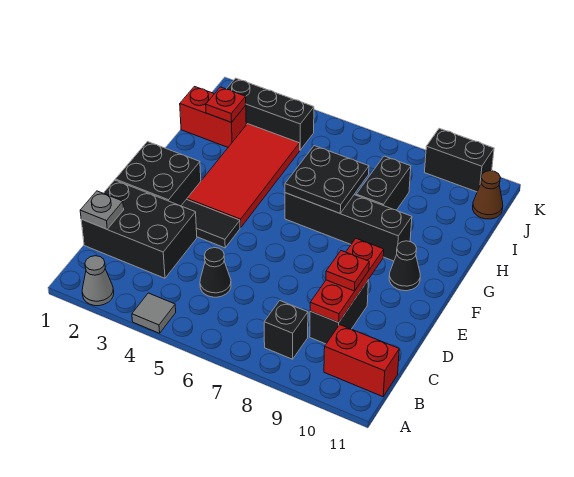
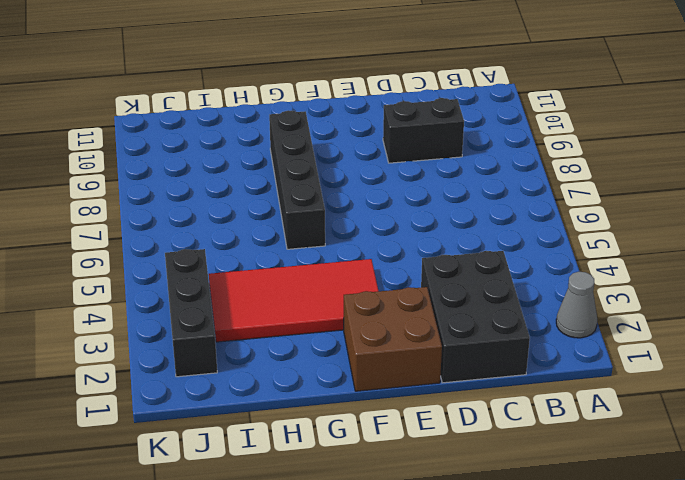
brown 2x2 brick [344,287,442,391] -> black 2x2 brick [115,142,201,206]
none -> grey 1x1 tile [132,293,176,333]
none -> black 1x1 brick [264,301,308,359]
none -> red 1x2 brick [324,325,399,397]

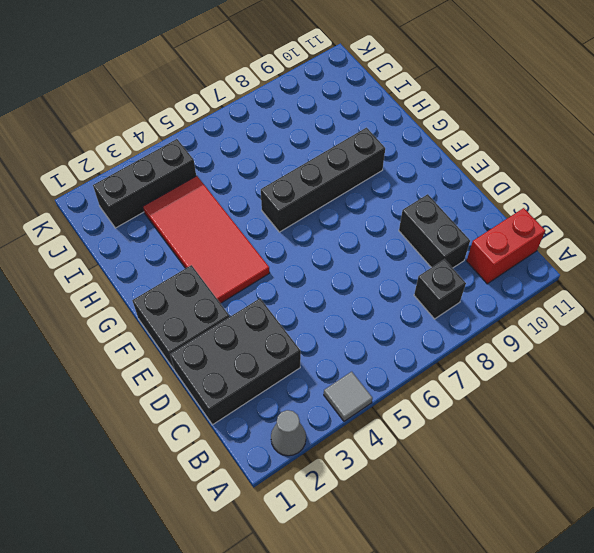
none -> black 1x1 cone [200,248,231,297]
none -> black 1x2 tile [181,200,240,248]
none -> black 1x1 cone [389,241,420,291]

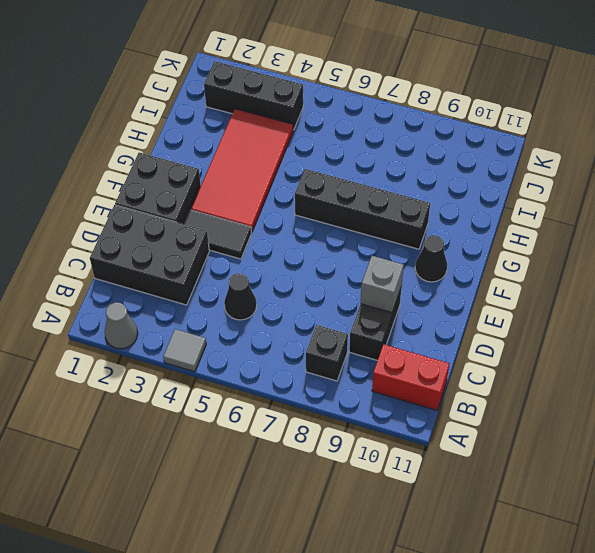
grey 1x1 brick [361,256,404,313] -> red 1x3 plate [310,239,384,323]
none -> black 1x2 brick [356,156,411,210]
none -> red 1x2 brick [180,87,246,147]
none -> brown 1x1 cone [473,171,503,219]

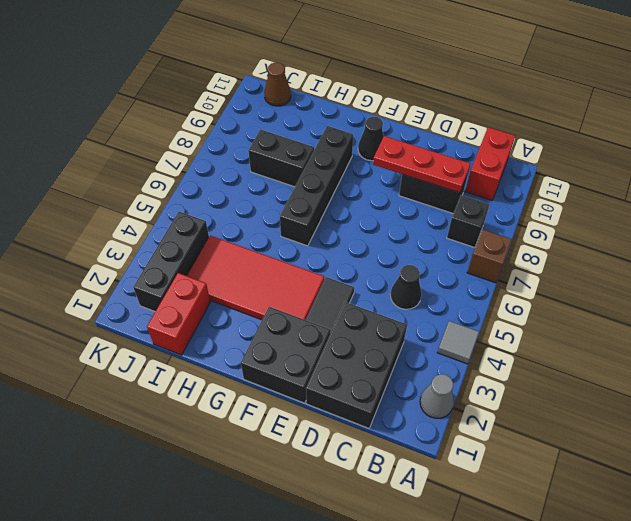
brown 1x1 brick [467,229,512,283] -> none
none -> black 1x2 brick [425,128,494,192]
none -> grey 1x1 plate [80,191,124,229]
none -> black 2x2 plate [285,146,369,213]

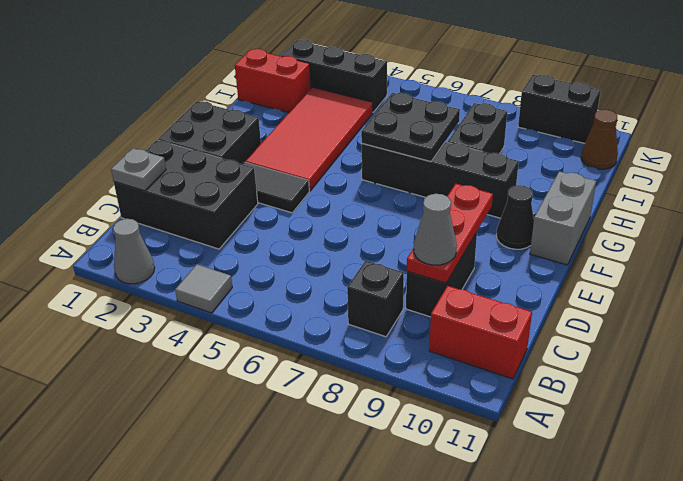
grey 1x1 cone [414,194,457,265] -> none
grey 1x2 brick [530,171,596,265] -> none
none -> black 1x1 cone [200,248,231,297]
none -> red 1x1 plate [206,87,246,122]
none -> red 1x1 plate [326,251,369,291]

